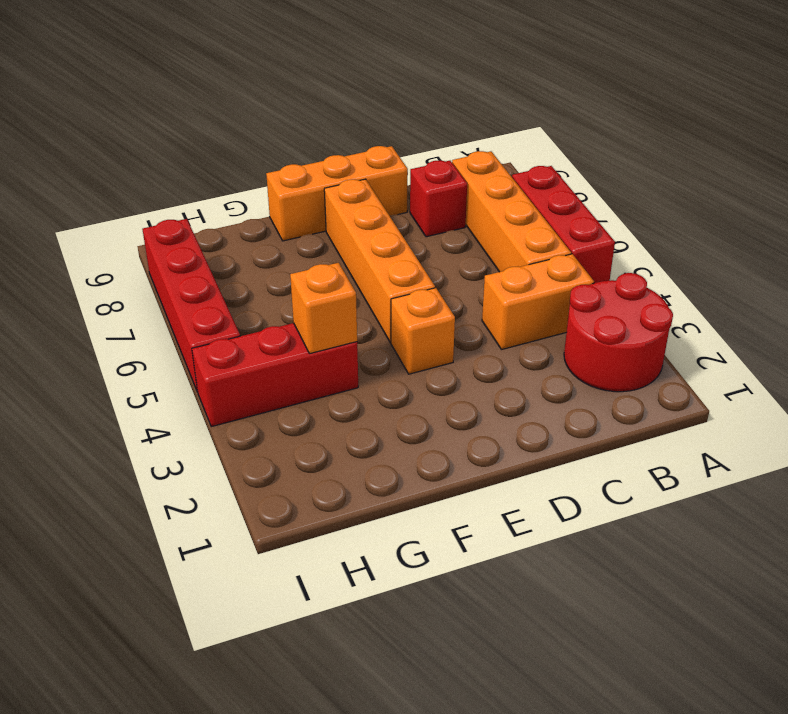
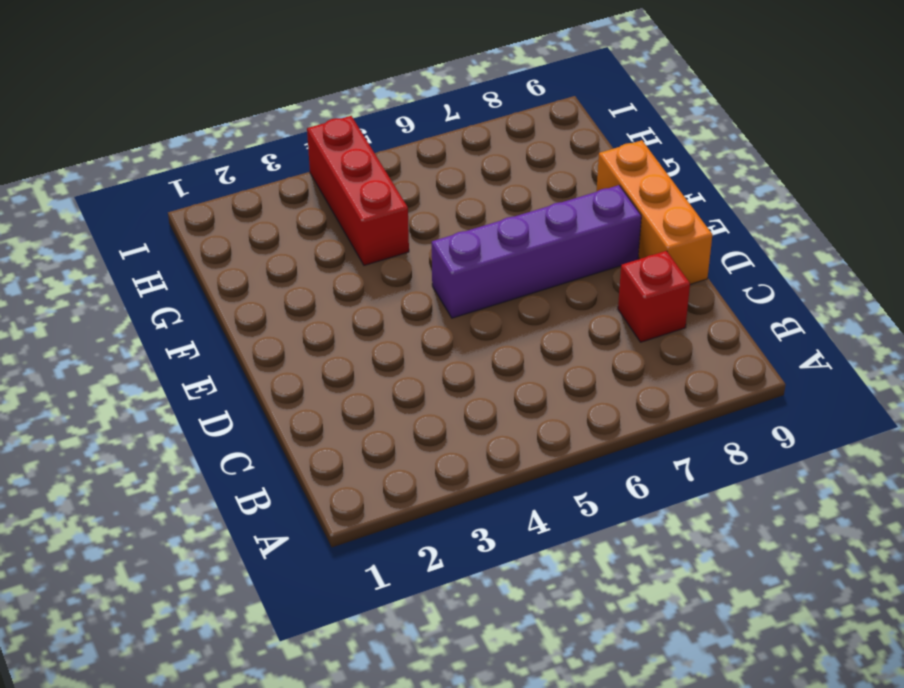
purple 1x4 brick [432,185,641,318] -> orange 1x4 brick [324,179,435,343]
none -> red 2x2 round brick [564,273,673,392]
none -> red 1x3 brick [512,166,615,283]

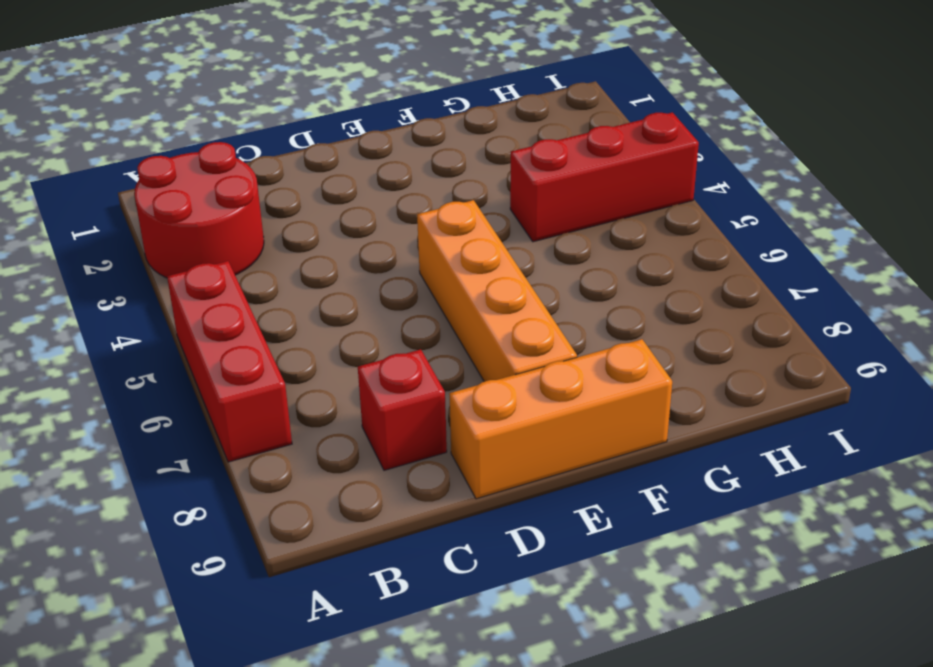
none -> orange 1x2 brick [482,254,594,350]
none -> orange 1x4 brick [452,151,571,272]

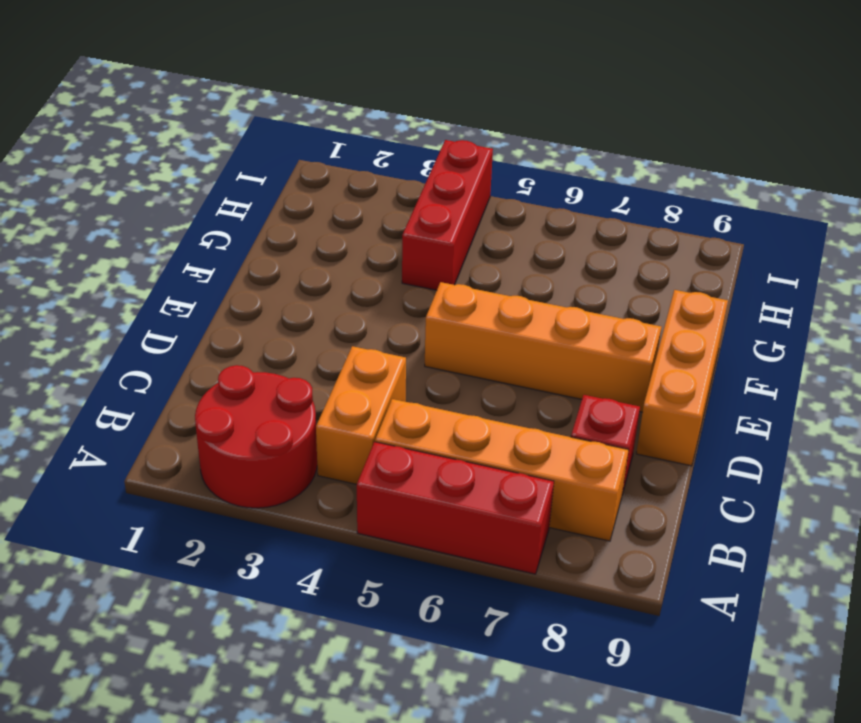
none -> orange 1x1 brick [391,288,455,374]
none -> red 1x4 brick [143,219,240,392]

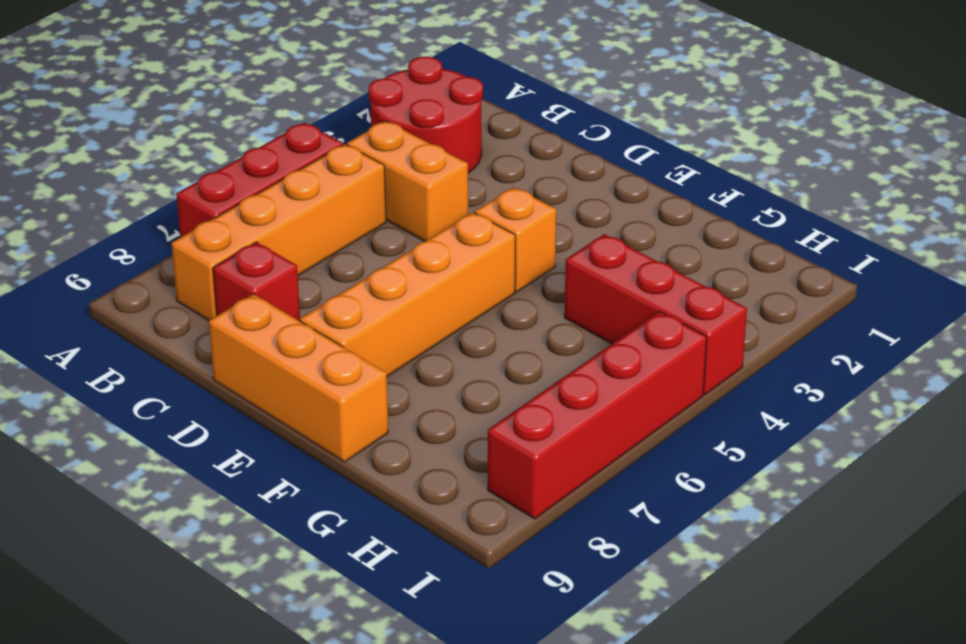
none -> orange 1x1 brick [290,263,357,354]

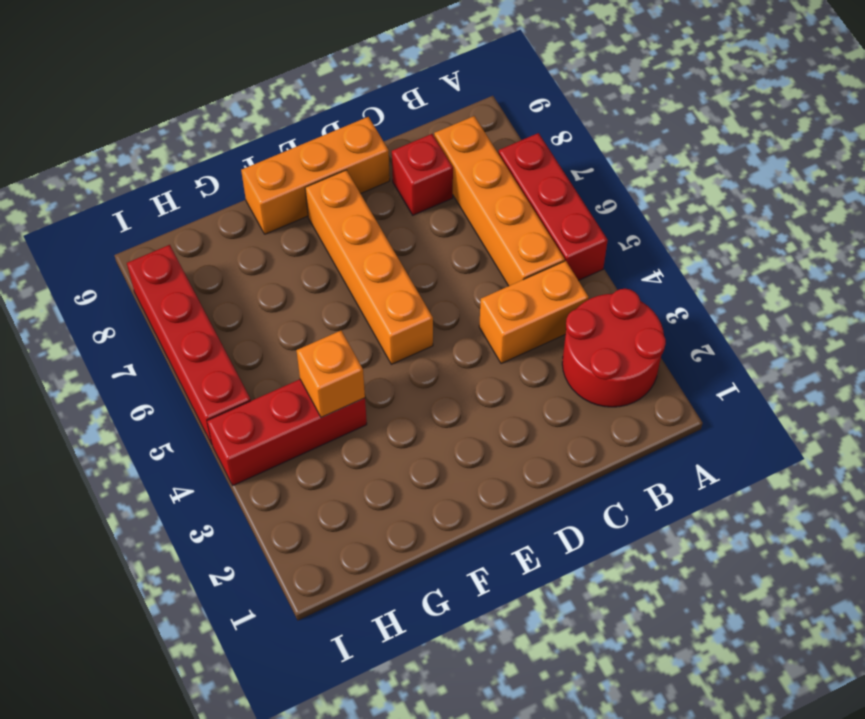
none -> orange 1x1 brick [391,288,455,374]

